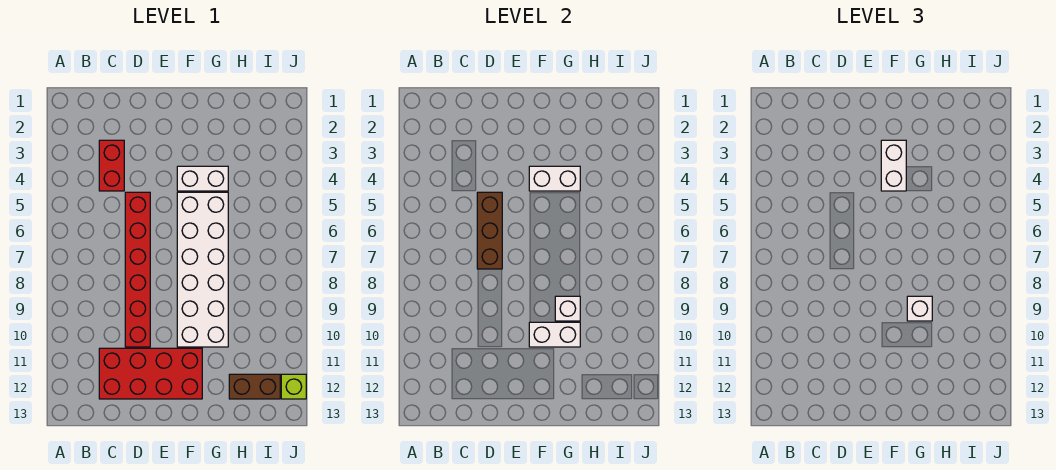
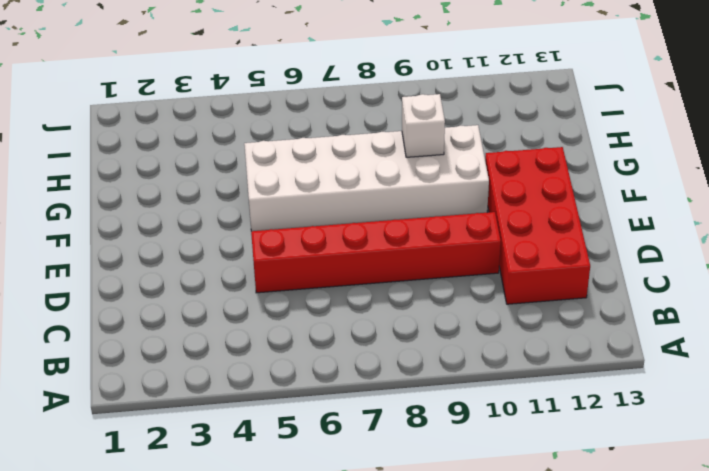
none -> red 1x2 brick [99,140,124,191]
none -> white 1x2 brick [177,166,228,191]
none -> brown 1x2 brick [229,374,280,399]

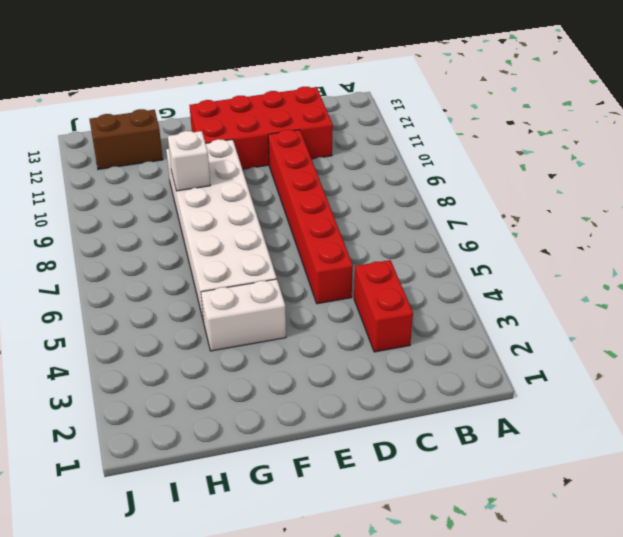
none -> lime 1x1 brick [281,374,306,399]
none -> brown 1x3 brick [477,192,502,269]
none -> white 1x2 brick [529,166,580,191]

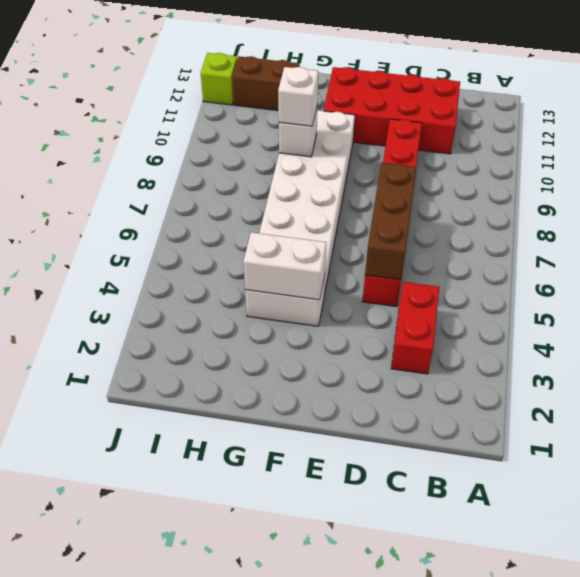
none -> white 1x2 brick [529,322,580,347]
none -> white 1x2 brick [881,140,906,191]

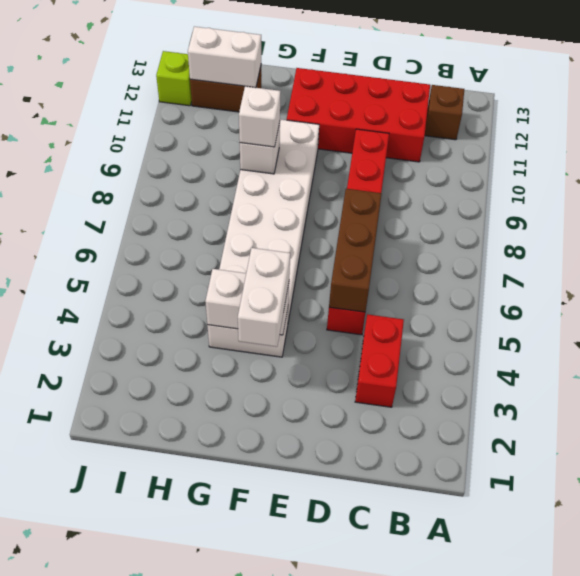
brown 1x1 brick [425,85,464,140] -> none
white 1x2 brick [188,27,261,88] -> white 1x2 brick moved to [529,322,580,347]

